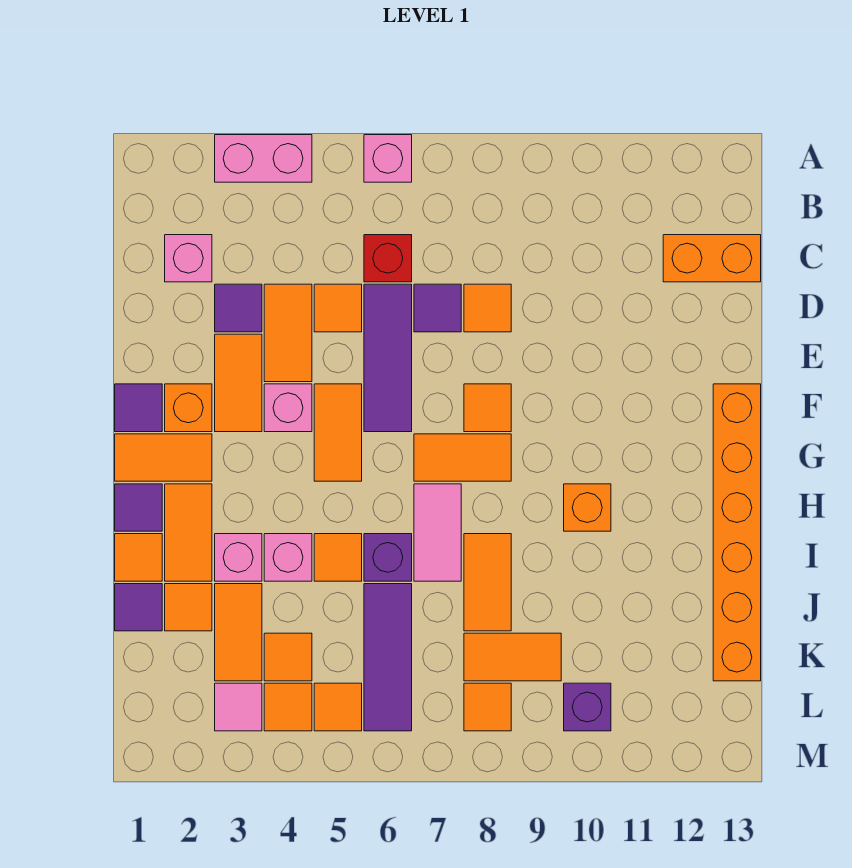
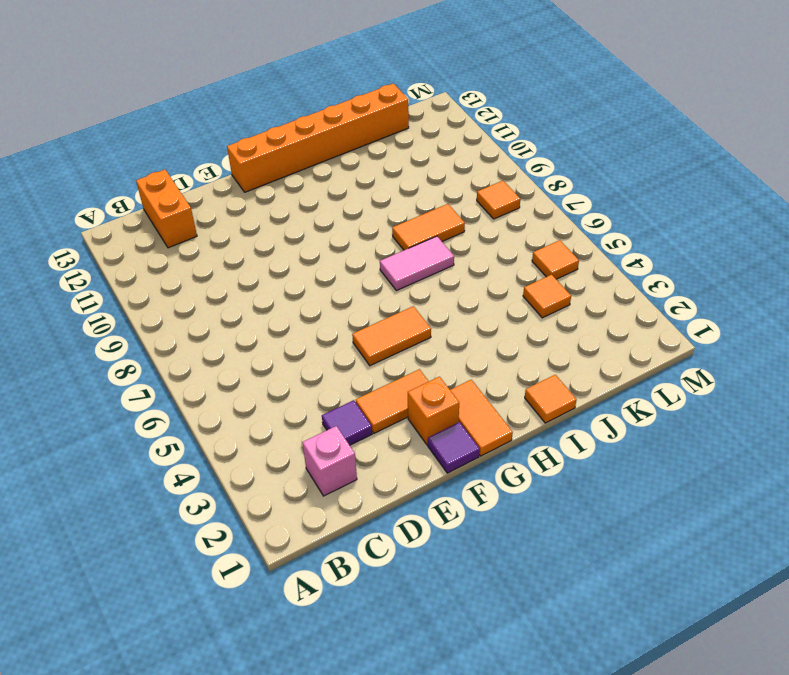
none -> pink 1x2 brick [215,135,312,182]
none -> pink 1x1 brick [364,135,412,182]
none -> red 1x1 brick [364,235,412,282]
none -> orange 1x2 tile [264,284,312,382]

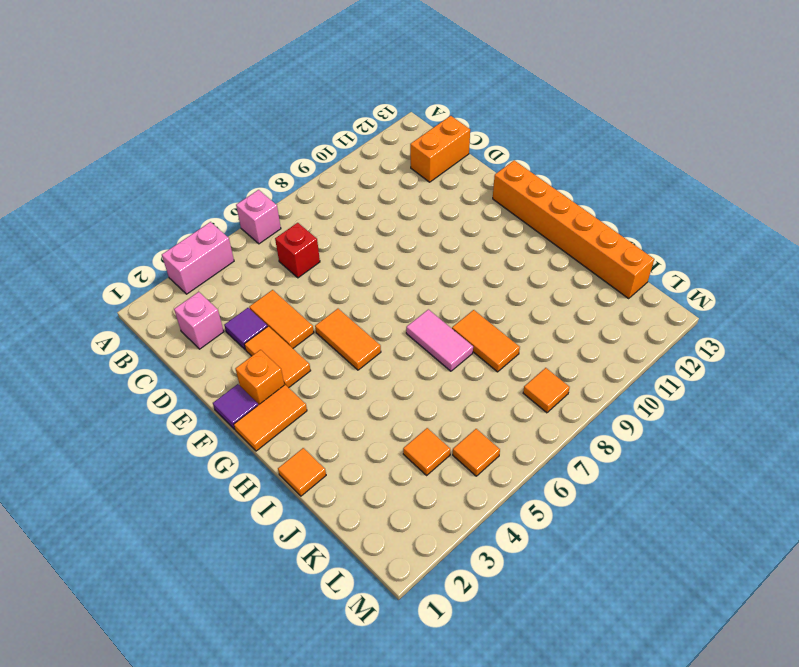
none -> orange 1x1 tile [314,284,362,332]
none -> purple 1x3 tile [364,284,412,432]
none -> purple 1x1 tile [414,284,461,332]
none -> orange 1x1 tile [464,284,511,332]

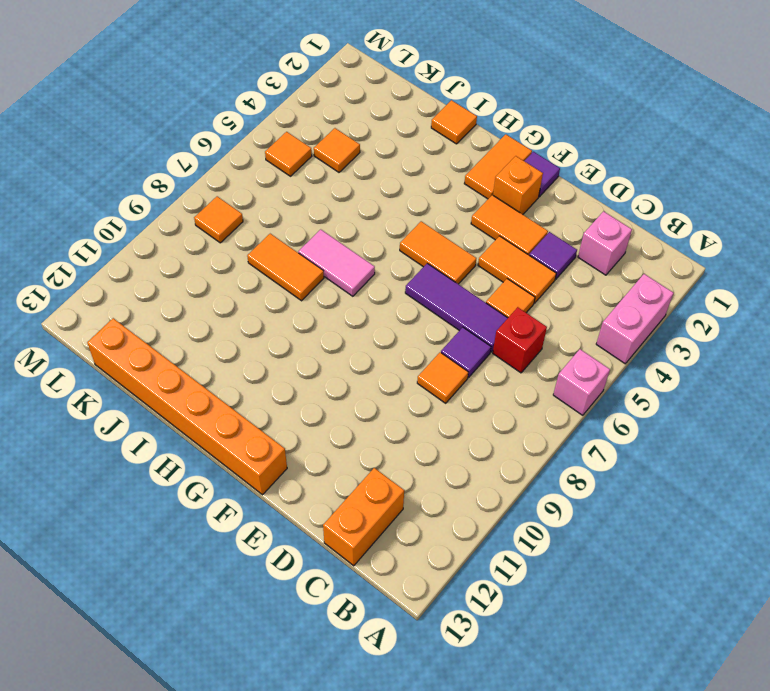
none -> pink 1x1 brick [264,384,312,432]
none -> orange 1x1 tile [464,384,511,432]
none -> orange 1x2 tile [414,434,511,481]
none -> purple 1x1 tile [115,484,162,531]

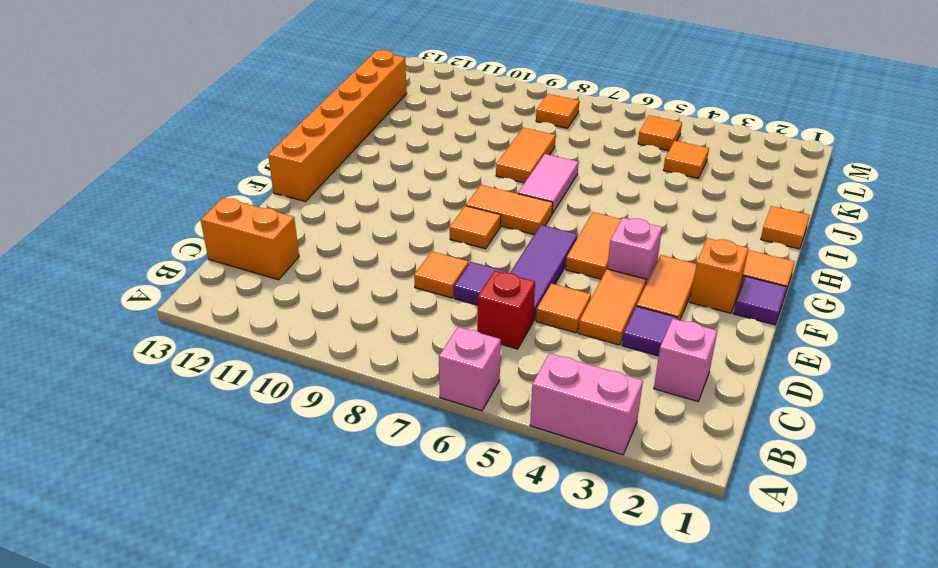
none -> purple 1x1 tile [115,484,162,531]
none -> orange 1x2 tile [165,484,212,581]
none -> orange 1x1 brick [564,484,611,531]
none -> pink 1x1 brick [215,534,262,581]

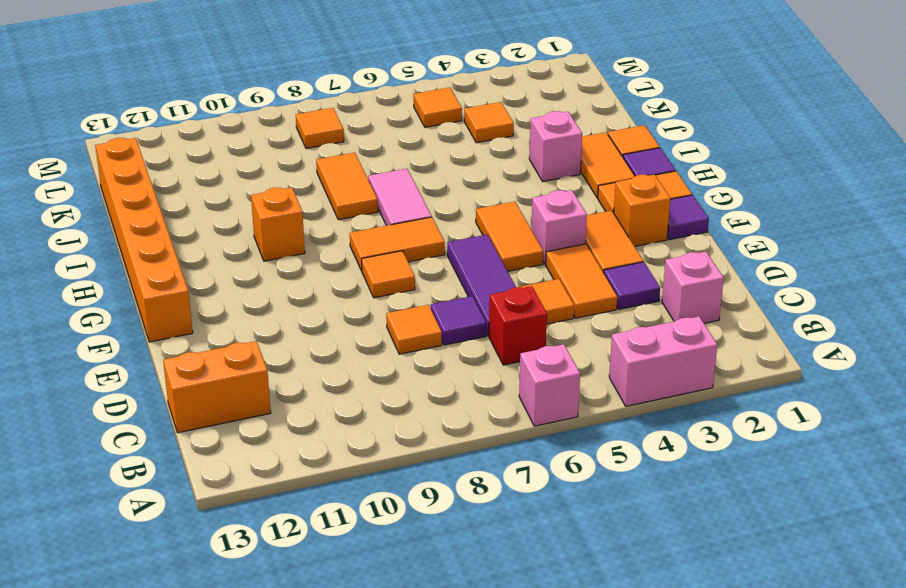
none -> pink 1x1 brick [264,534,312,581]
none -> orange 1x1 tile [314,534,362,581]
none -> purple 1x1 brick [364,534,412,581]
none -> purple 1x1 tile [115,584,162,631]

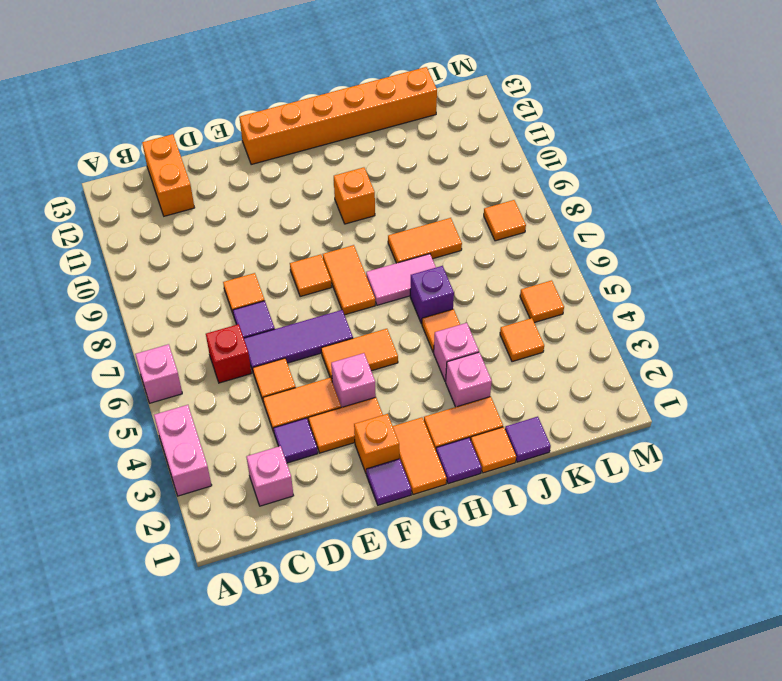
none -> orange 1x1 tile [165,584,212,631]
none -> orange 1x2 tile [215,584,262,681]
none -> purple 1x3 tile [364,584,412,731]
none -> orange 1x2 tile [464,633,561,681]

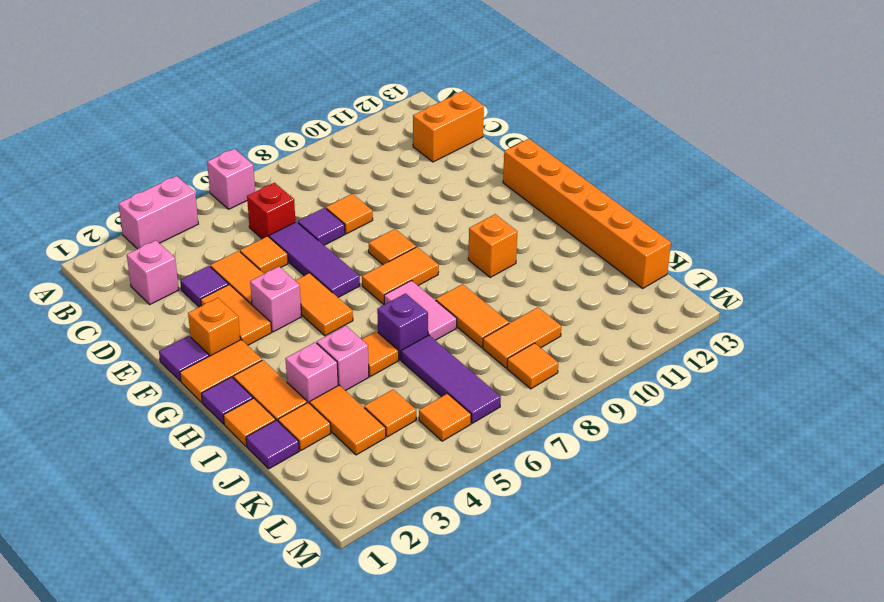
none -> pink 1x1 tile [215,683,262,731]
none -> orange 1x1 tile [264,683,312,731]
none -> purple 1x1 brick [564,683,611,731]

